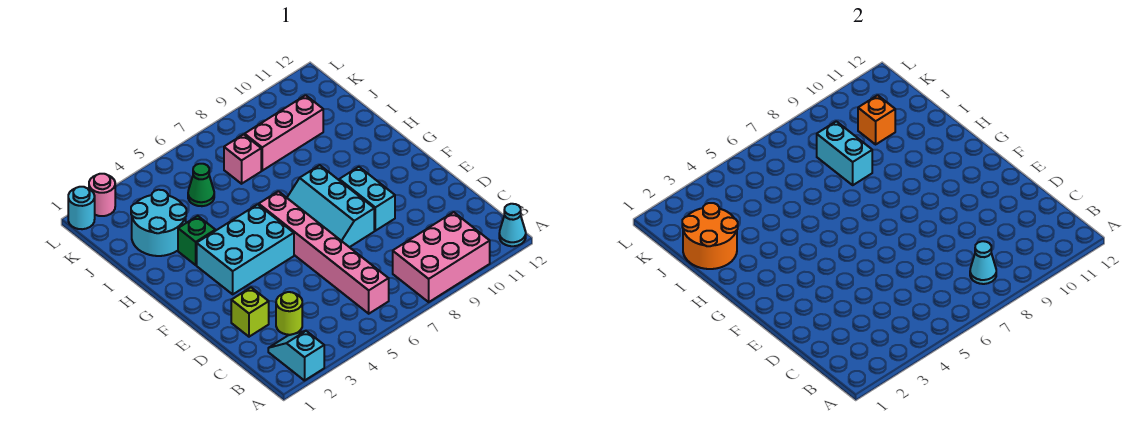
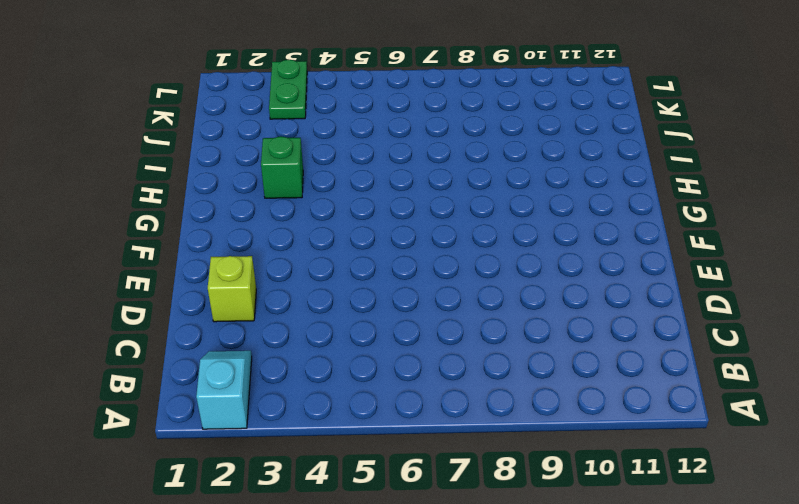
green 1x2 plate [269,59,307,119] -> none
none -> pink 2x3 brick [393,212,490,302]
none -> cyan 1x1 cone [499,204,526,246]
none -> pink 1x6 brick [259,191,389,314]

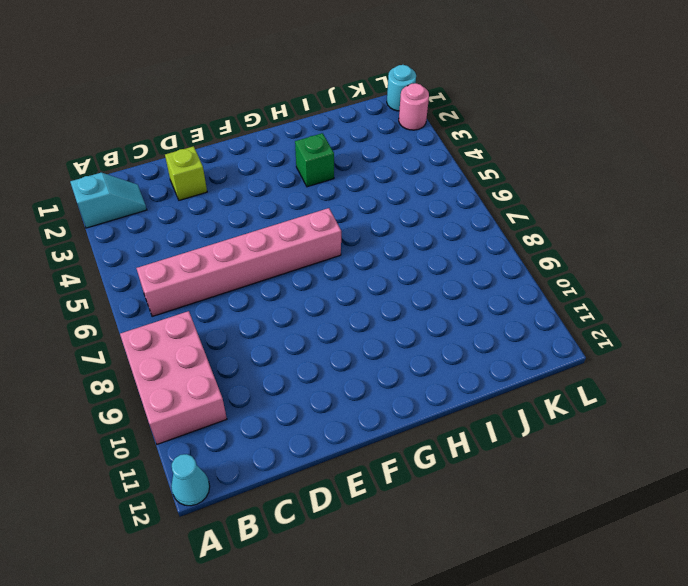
none -> lime 1x1 round brick [276,292,302,335]
none -> cyan 2x3 slope [287,165,374,247]
none -> cyan 1x2 brick [339,167,395,231]

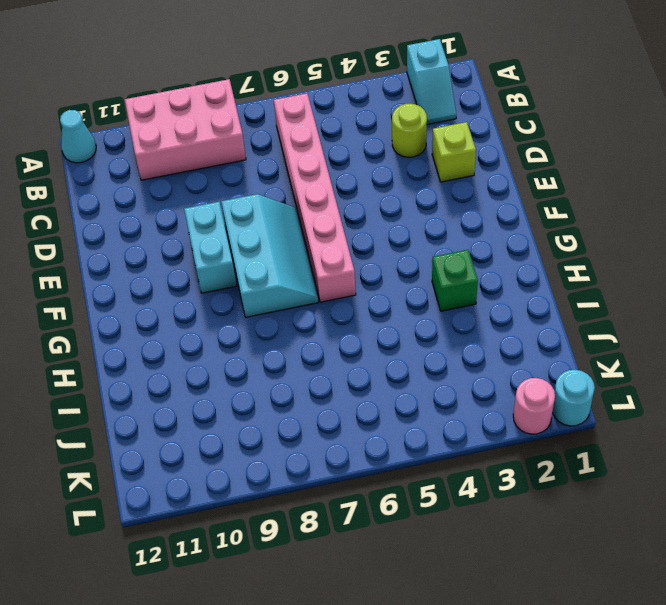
none -> cyan 2x3 brick [197,204,294,294]
none -> cyan 2x2 round brick [131,190,186,256]
none -> green 1x1 cone [188,164,214,206]

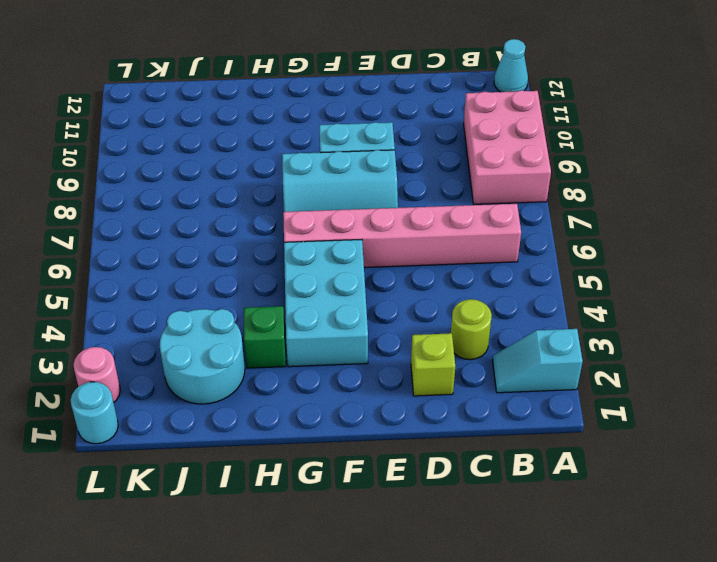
none -> green 1x1 cone [188,164,214,206]
none -> pink 1x1 brick [224,134,261,184]
none -> pink 1x3 brick [245,95,323,171]

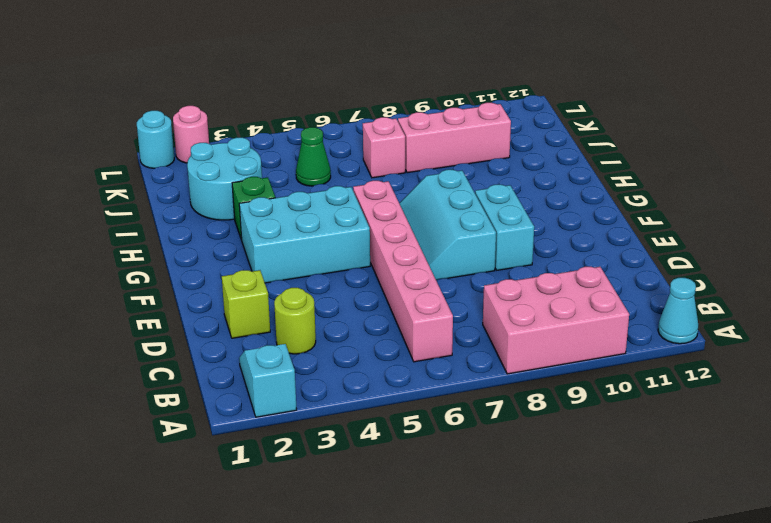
none -> cyan 1x1 cone [970,241,996,284]
none -> orange 2x2 round brick [682,203,738,269]
none -> cyan 1x2 brick [817,121,872,185]

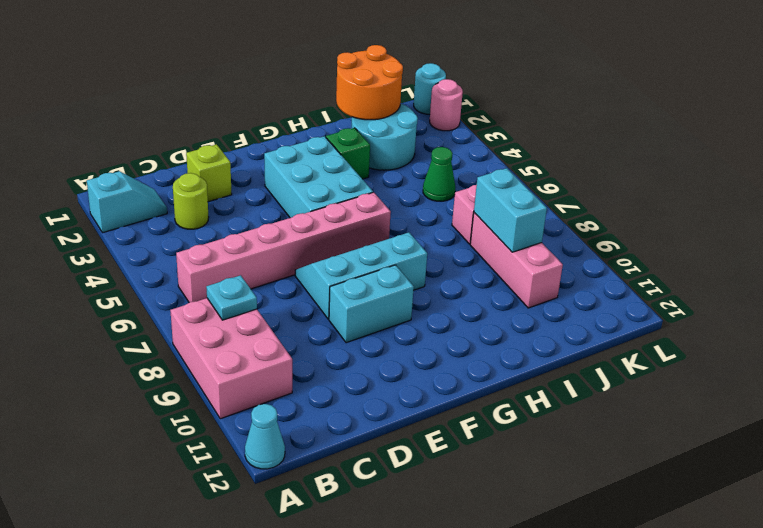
cyan 1x1 plate [206,275,257,320] -> cyan 1x1 cone [970,241,996,284]
cyan 1x2 brick [474,168,547,252] -> cyan 1x2 brick turned to [817,121,872,185]
none -> orange 1x1 brick [858,95,895,144]

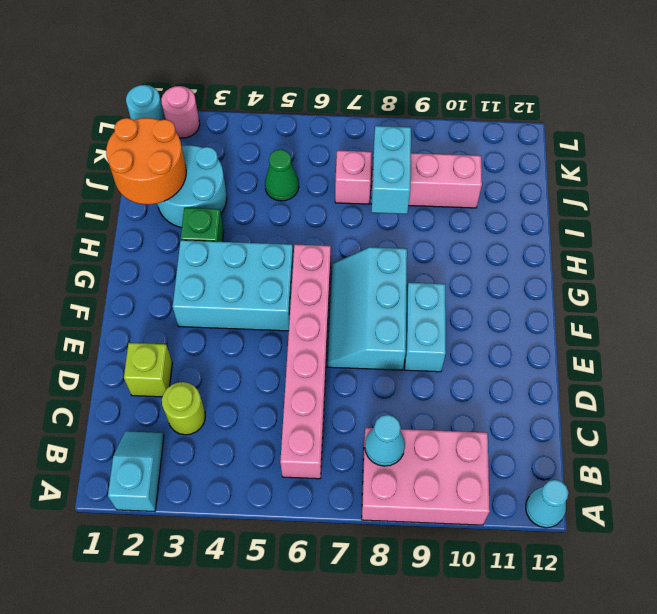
none -> orange 1x1 brick [858,95,895,144]

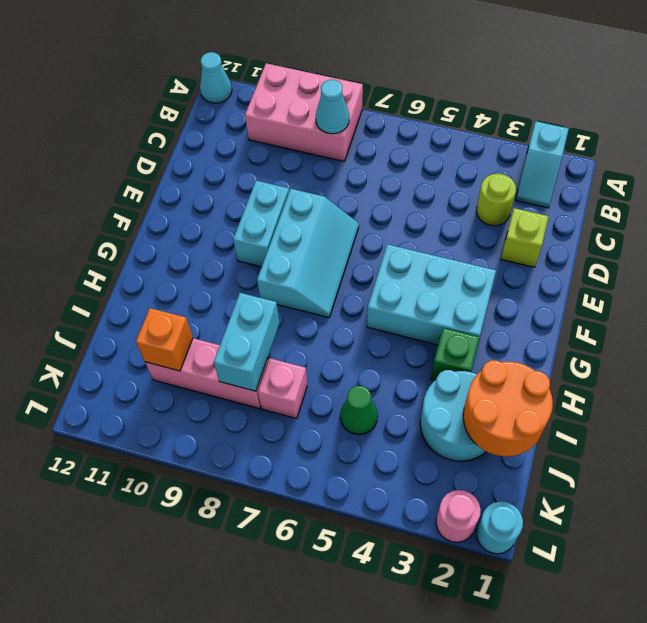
none -> pink 1x6 brick [259,191,389,314]

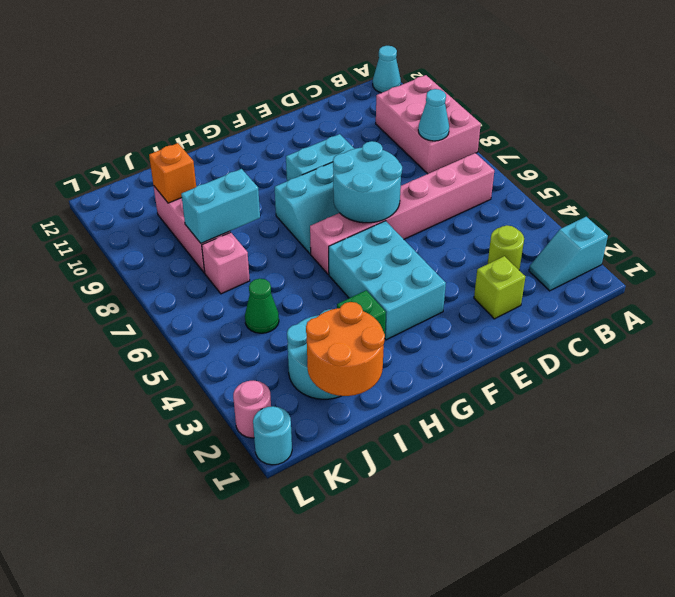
cyan 2x2 round brick [333,141,402,223] -> none

